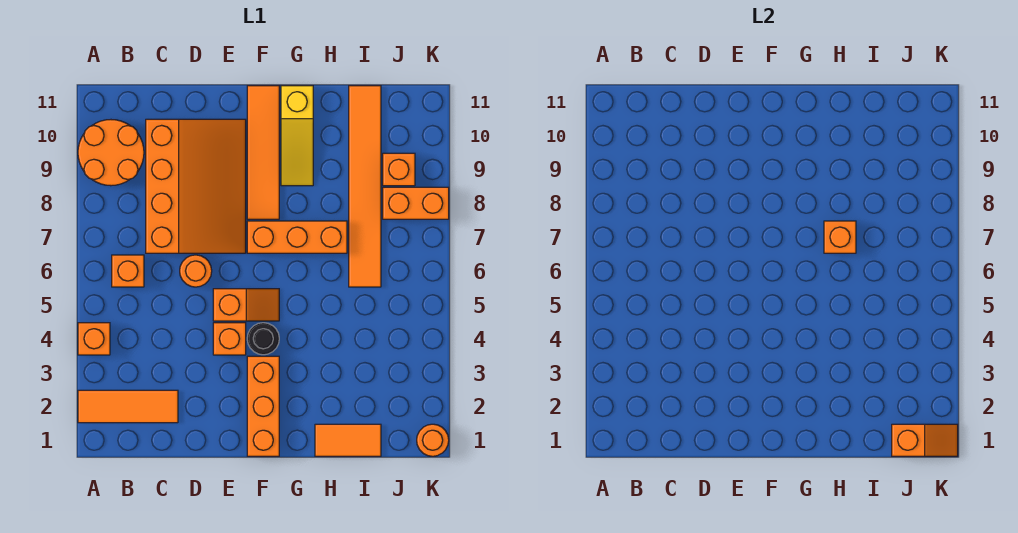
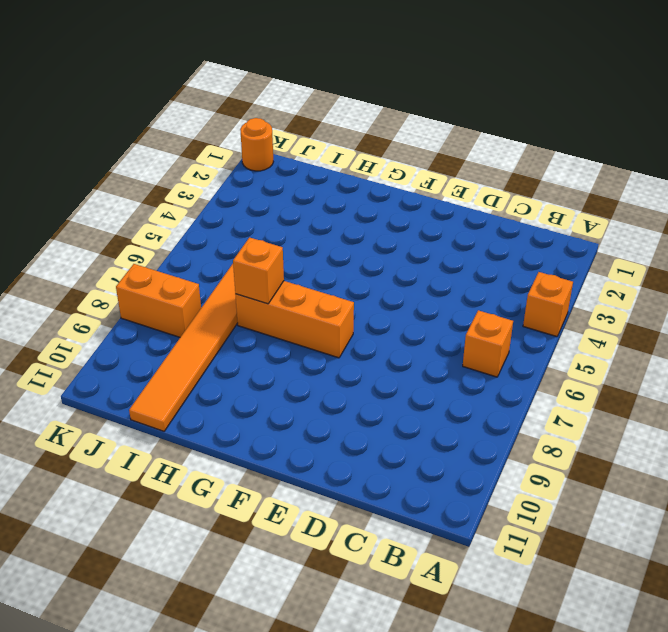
none -> orange 1x3 tile [78,390,178,423]
none -> orange 2x2 round brick [78,120,144,186]
none -> orange 3x4 slope [146,119,246,253]

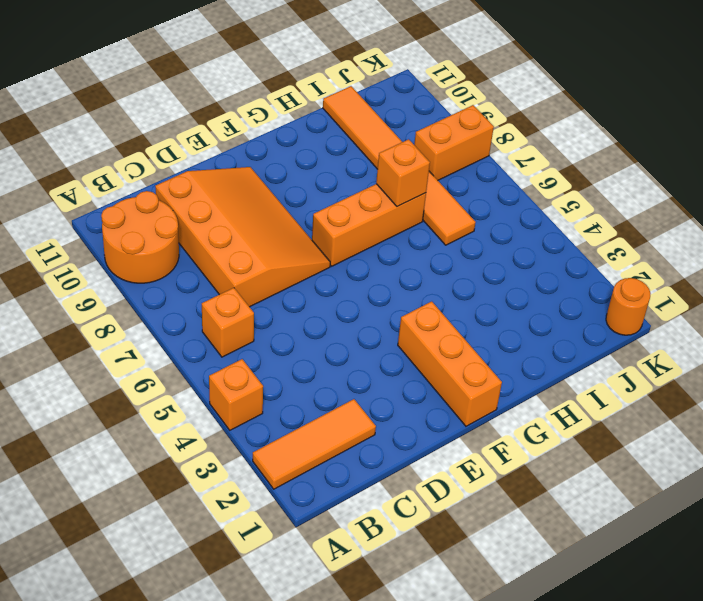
none -> orange 1x1 round brick [180,255,212,287]
none -> orange 1x1 brick [213,323,246,355]
none -> orange 1x2 slope [213,289,279,321]

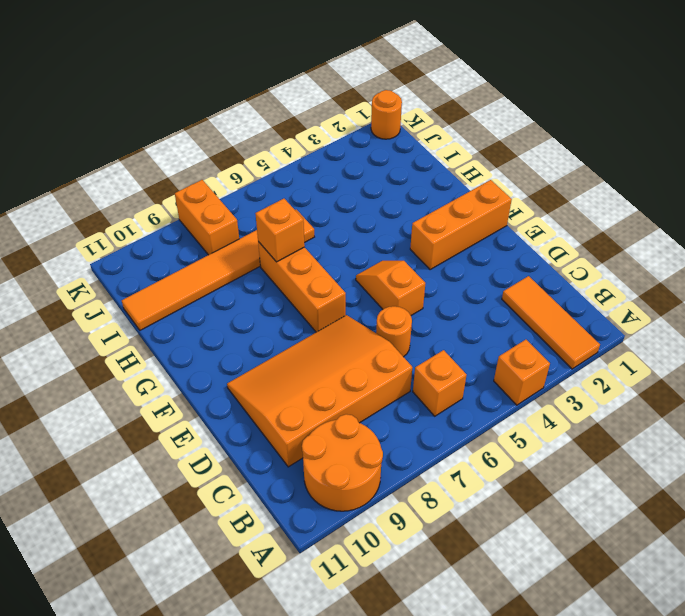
none -> orange 1x1 brick [213,323,246,355]
none -> black 1x1 round brick [247,323,279,355]
none -> orange 1x4 tile [247,86,279,219]

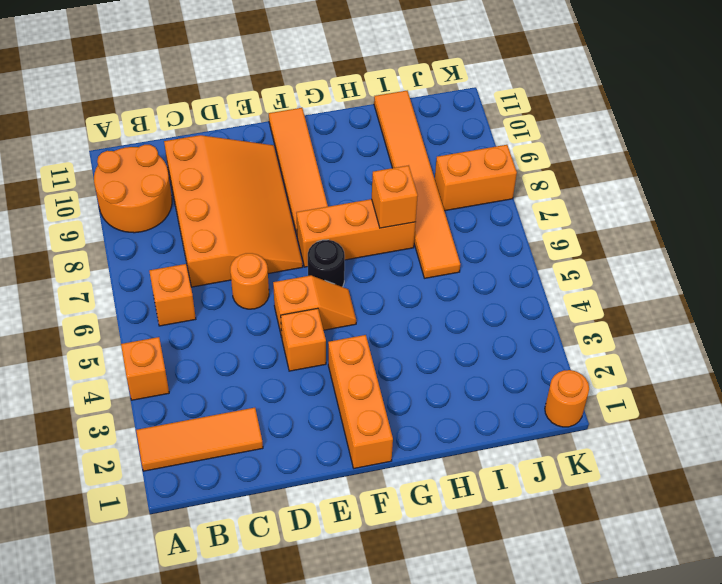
black 1x1 round brick [308,240,345,287] -> black 1x1 round brick moved to [247,323,279,355]
none -> yellow 1x3 slope [281,86,313,186]
none -> orange 1x2 tile [315,424,381,456]
none -> orange 1x1 brick [383,153,415,186]

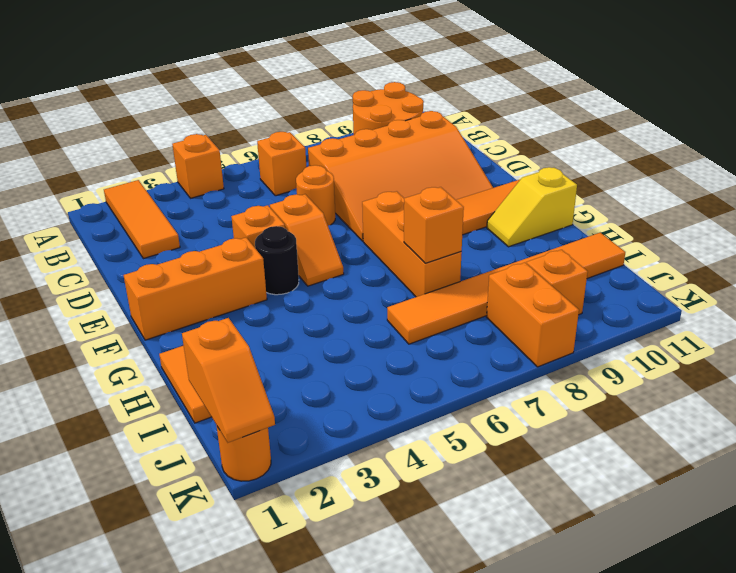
yellow 1x2 slope [487,167,577,247] -> yellow 1x3 slope [281,86,313,186]

